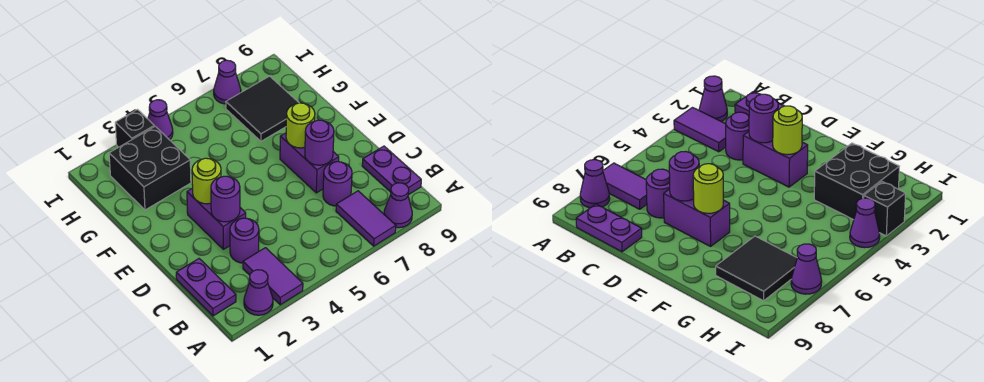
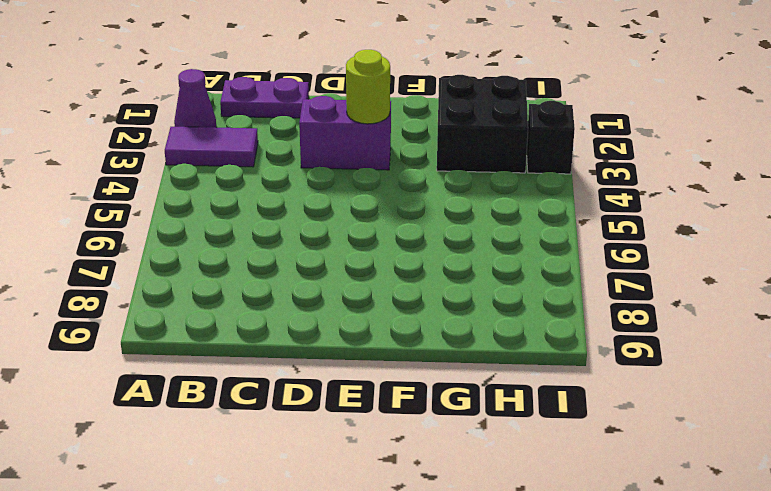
none -> purple 1x2 tile [336,191,396,246]
none -> purple 1x1 cone [384,183,412,228]
none -> purple 1x2 plate [362,146,421,195]

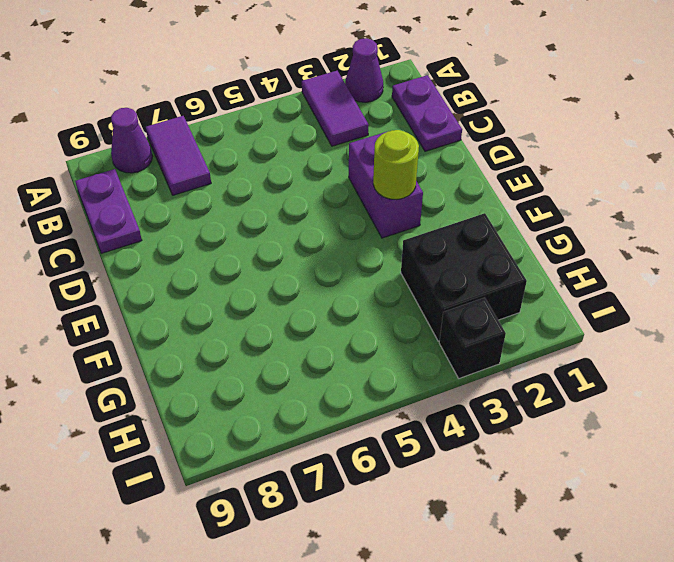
none -> purple 1x1 round brick [230,218,259,263]
none -> purple 1x1 round brick [323,162,352,206]
none -> purple 1x2 brick [280,133,339,193]

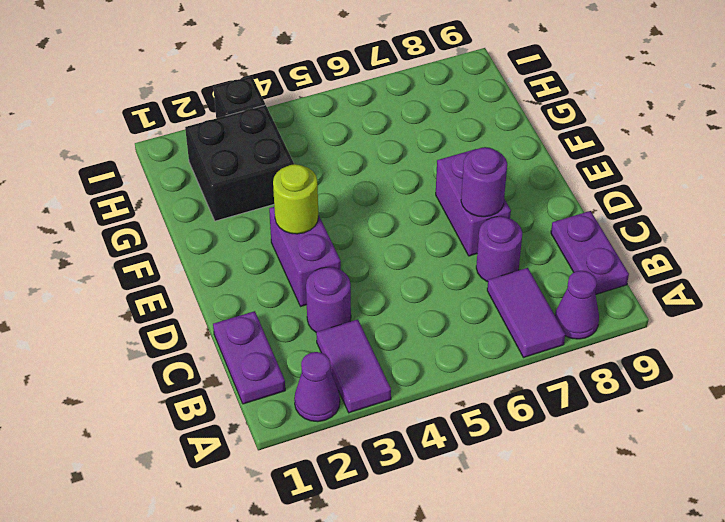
none -> black 2x2 tile [226,76,299,141]
none -> purple 1x1 cone [148,100,173,140]
none -> purple 1x1 cone [214,60,241,104]

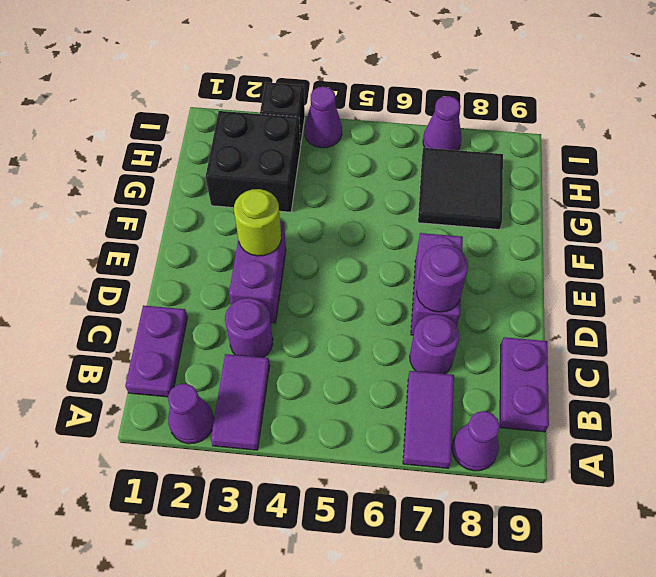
none -> purple 1x1 round brick [211,176,240,222]
none -> lime 1x1 round brick [286,103,315,148]

